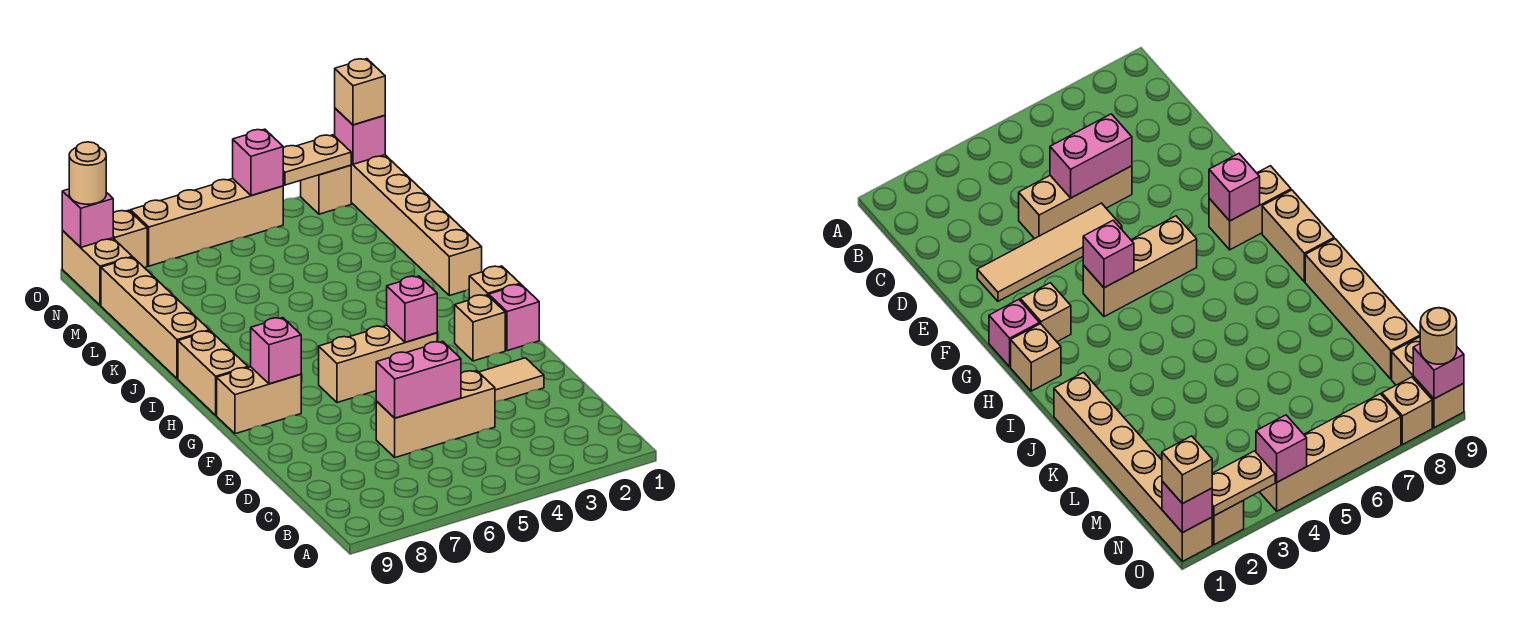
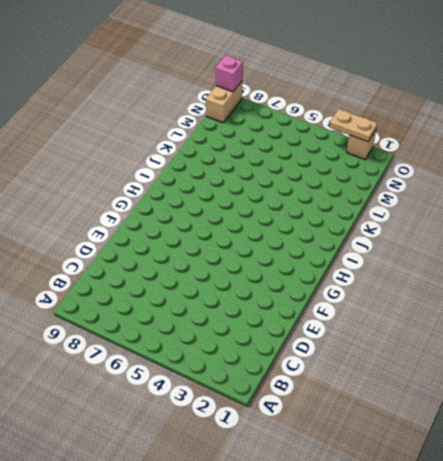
none -> tan 1x3 brick [376,371,495,458]
none -> tan 1x4 tile [479,358,544,402]
none -> pink 1x1 brick [489,284,539,351]

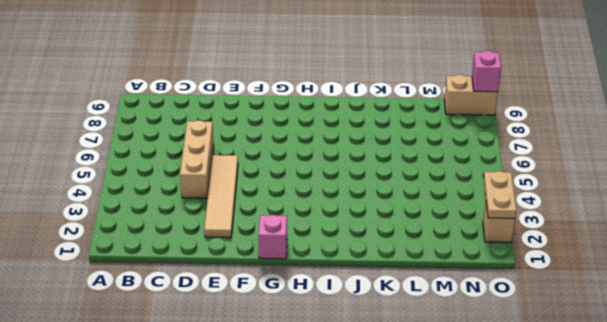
none -> tan 1x1 brick [455,295,505,361]
none -> tan 1x3 brick [319,325,437,403]
none -> tan 1x2 brick [217,367,301,434]

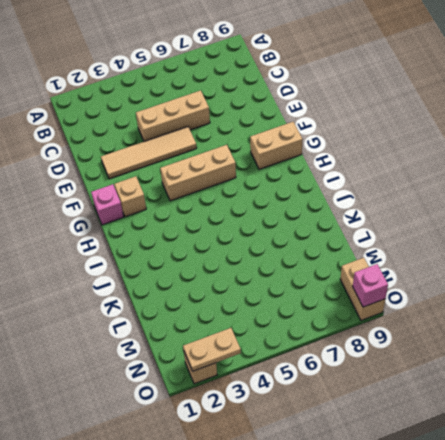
none -> tan 1x1 brick [469,266,520,299]
none -> tan 1x2 brick [178,331,248,415]
none -> tan 1x6 brick [351,155,482,296]

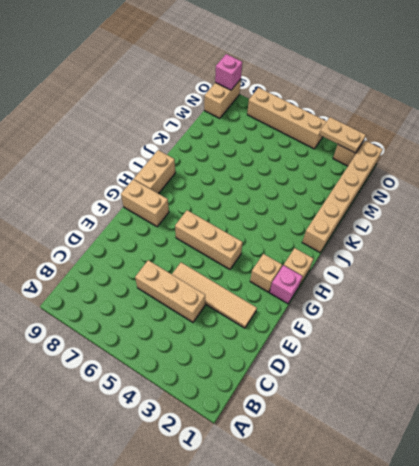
none -> tan 1x4 brick [101,257,209,379]
none -> tan 1x1 brick [113,210,147,268]
none -> pink 1x2 brick [376,341,461,418]

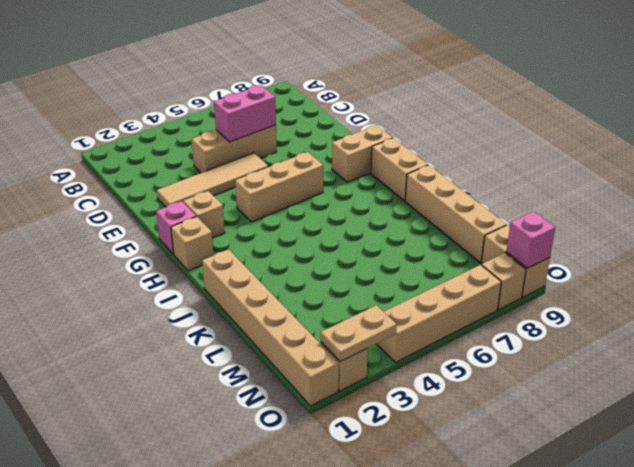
none -> pink 1x1 brick [387,276,437,342]
none -> pink 1x1 brick [251,318,301,384]
none -> pink 1x1 brick [335,108,385,164]

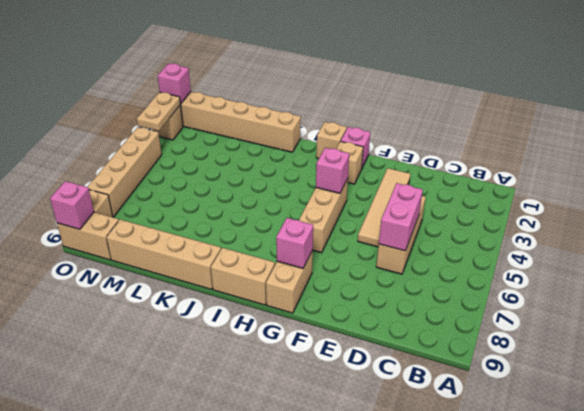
none -> pink 1x1 brick [233,129,283,195]
none -> tan 1x1 brick [335,59,385,125]
none -> tan 1x1 round brick [69,142,106,204]

